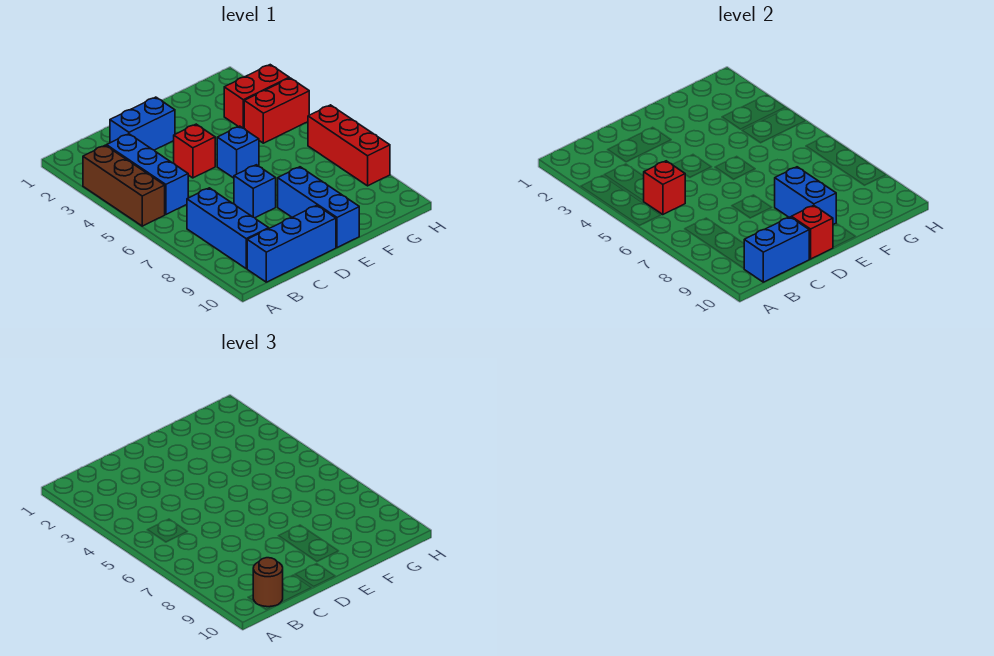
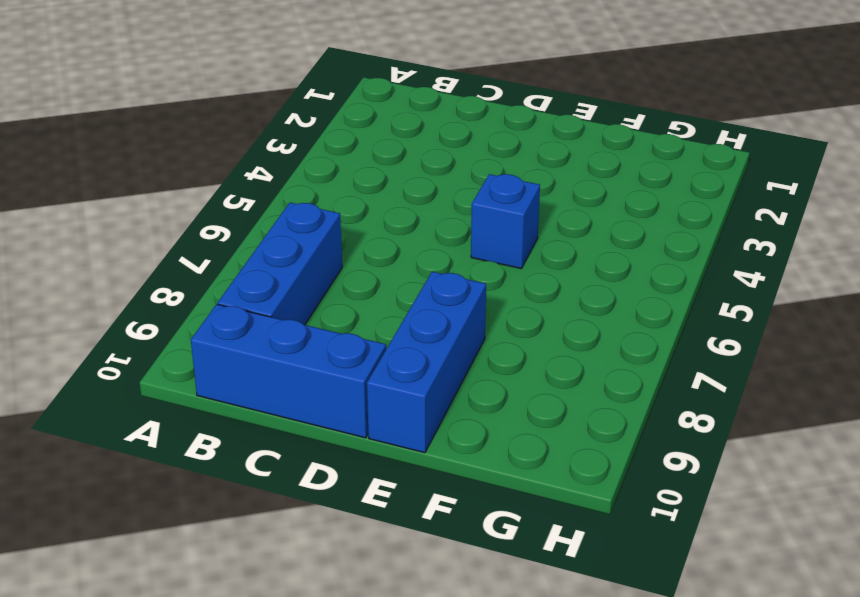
none -> brown 1x3 brick [83,145,165,226]
none -> blue 1x3 brick [106,134,188,215]
none -> blue 1x2 brick [110,97,175,150]

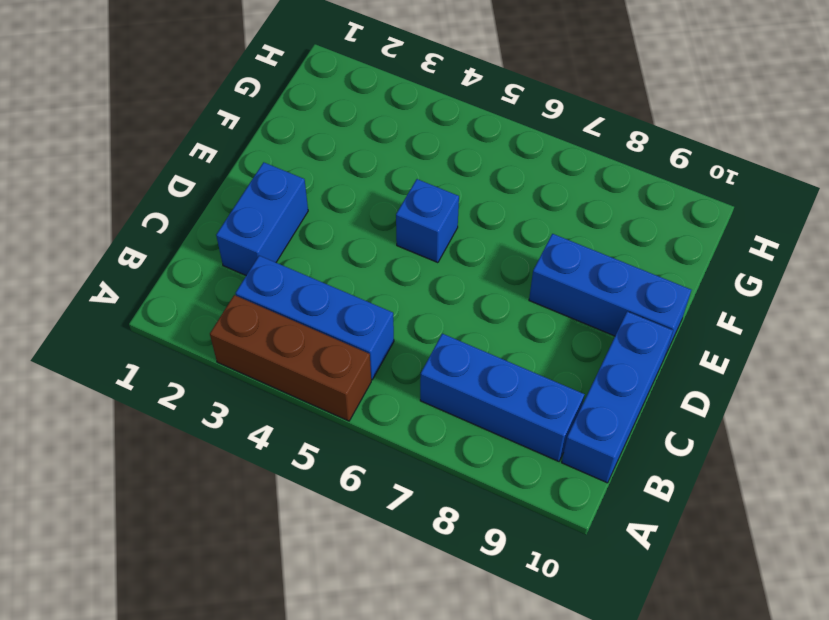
none -> red 1x1 brick [174,124,215,178]
none -> blue 1x1 brick [234,165,276,218]
none -> red 1x2 brick [224,65,289,128]

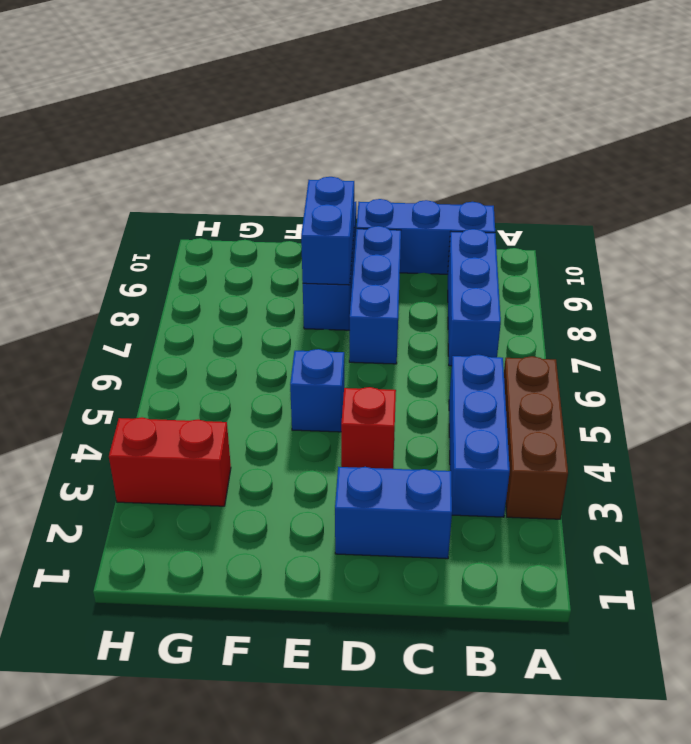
blue 1x3 brick [349,226,401,364] -> blue 1x1 brick [234,165,276,218]
none -> red 1x2 brick [244,78,309,143]
none -> red 1x3 brick [308,105,390,186]
none -> red 1x1 brick [644,161,685,215]

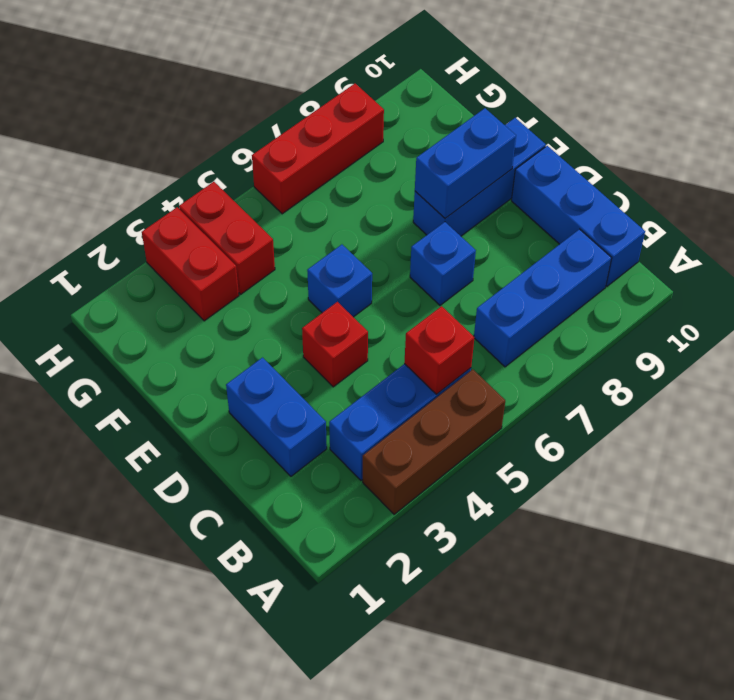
none -> blue 1x2 brick [744,217,809,282]
none -> red 1x1 brick [791,205,833,259]
none -> brown 1x1 round brick [253,558,283,607]

